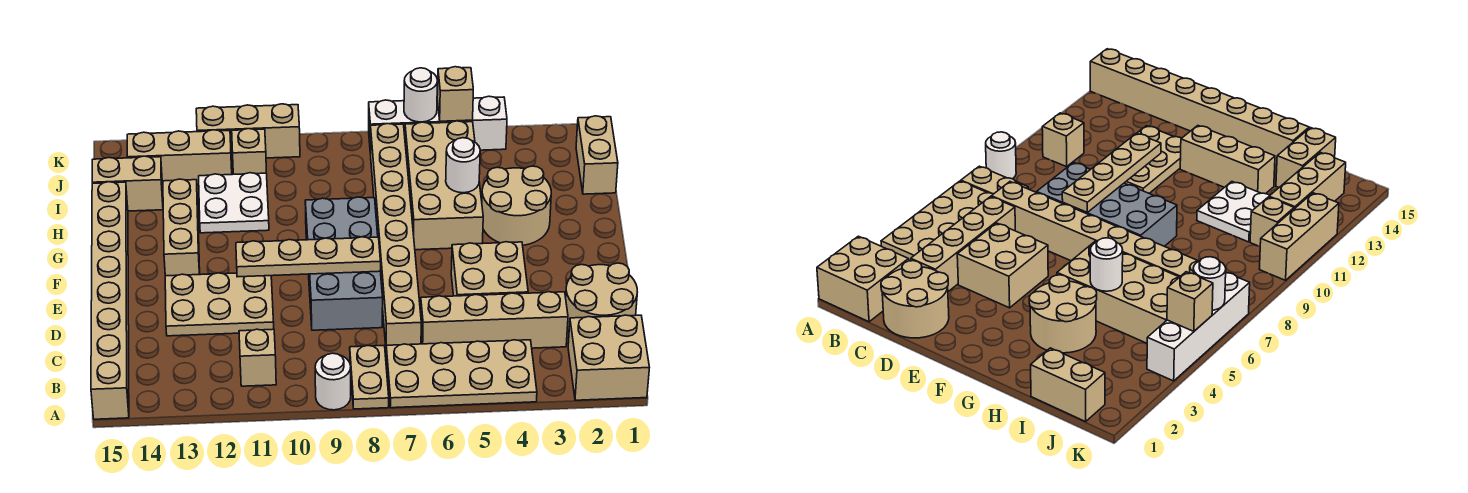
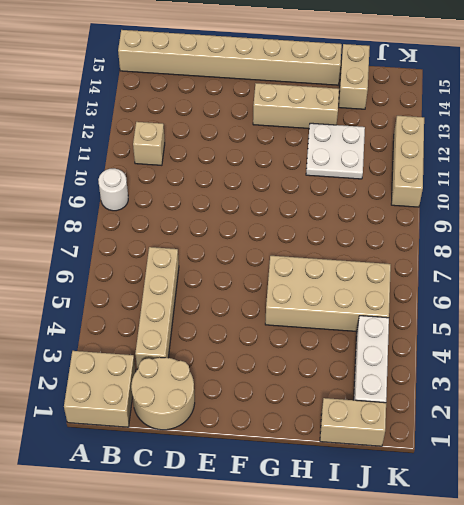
white 1x3 brick [354,316,389,403] -> none
none -> tan 2x4 plate [386,340,537,408]
none -> tan 1x2 plate [350,346,389,409]
none -> tan 1x8 brick [371,124,421,345]

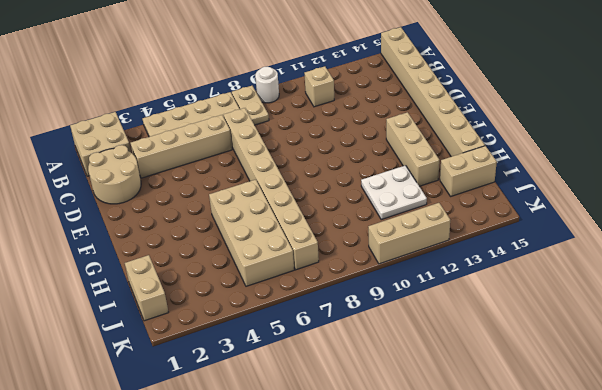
none -> tan 2x2 brick [451,242,528,296]
none -> grey 2x4 brick [305,197,383,330]
none -> tan 2x3 plate [165,273,274,336]

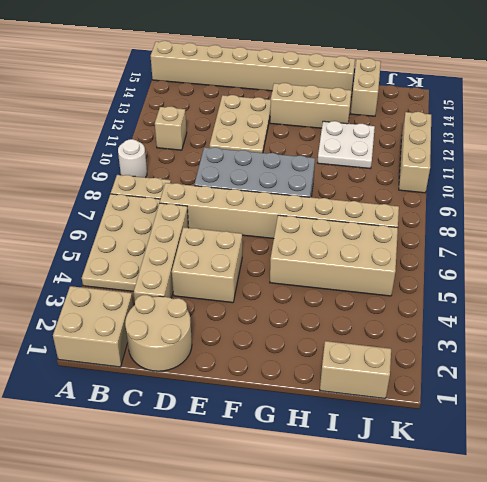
none -> tan 2x2 round brick [482,166,551,245]
none -> tan 1x1 brick [232,129,266,174]
none -> tan 1x3 brick [127,130,232,185]

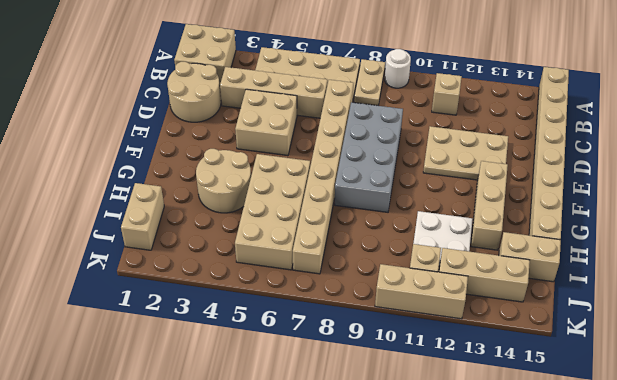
none -> white 1x4 brick [369,96,507,154]
none -> tan 1x4 plate [236,237,381,277]
none -> white 1x1 round brick [446,138,480,193]

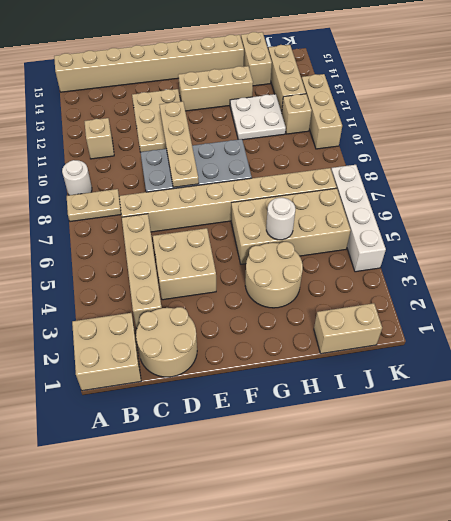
none -> tan 2x4 plate [386,340,537,408]
none -> tan 1x1 brick [437,67,473,121]
none -> white 1x1 round brick [404,68,437,122]

